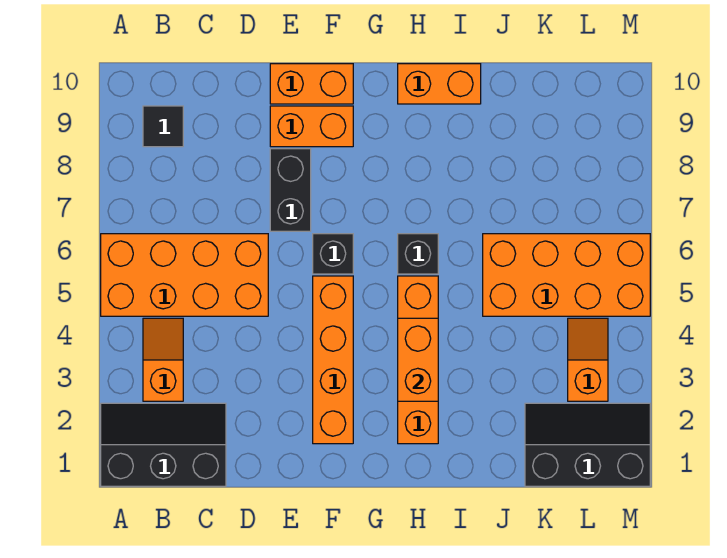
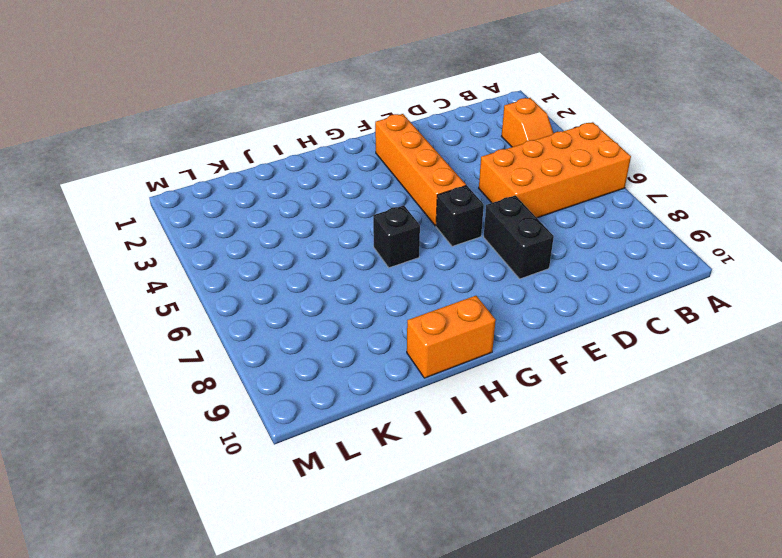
none -> black 2x3 slope [101,403,226,486]
none -> black 1x1 tile [143,106,183,147]
none -> orange 1x2 brick [270,106,353,147]

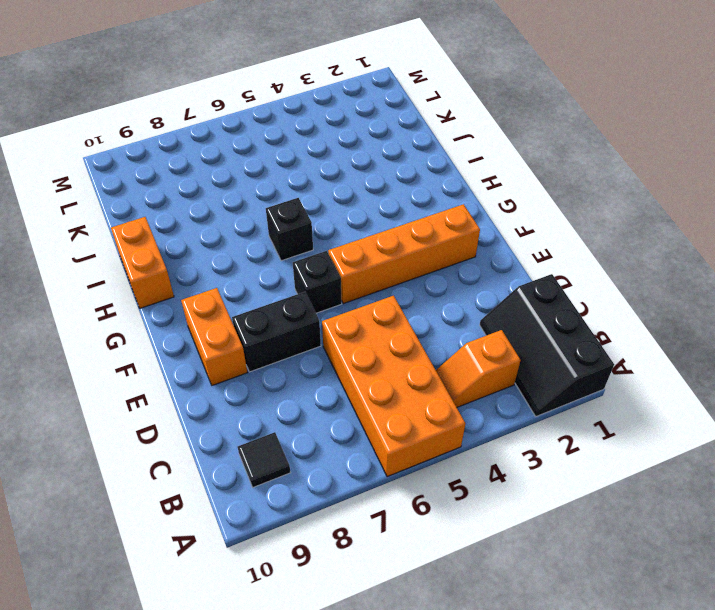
none -> orange 1x2 brick [270,64,353,104]
none -> orange 1x4 brick [398,276,438,444]
none -> orange 2x4 brick [483,234,650,316]

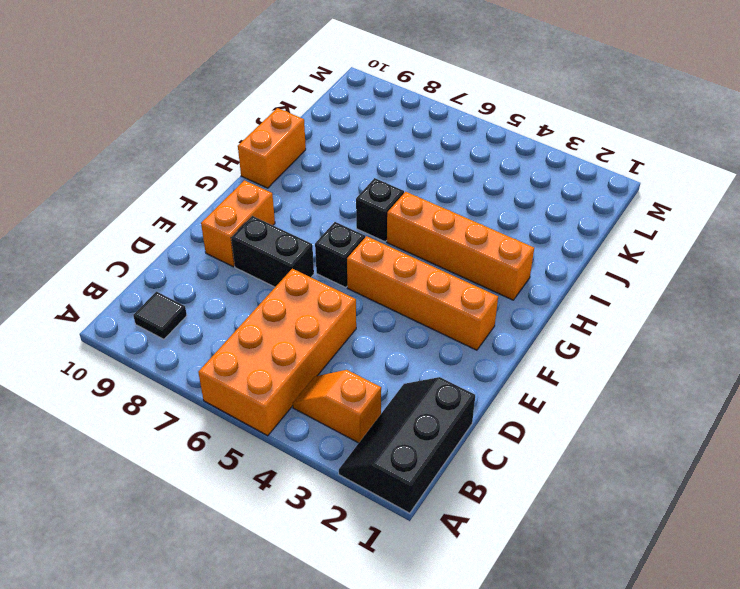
none -> orange 1x2 brick [270,64,353,104]
none -> orange 2x4 brick [483,234,650,316]
none -> black 2x3 slope [525,403,650,486]

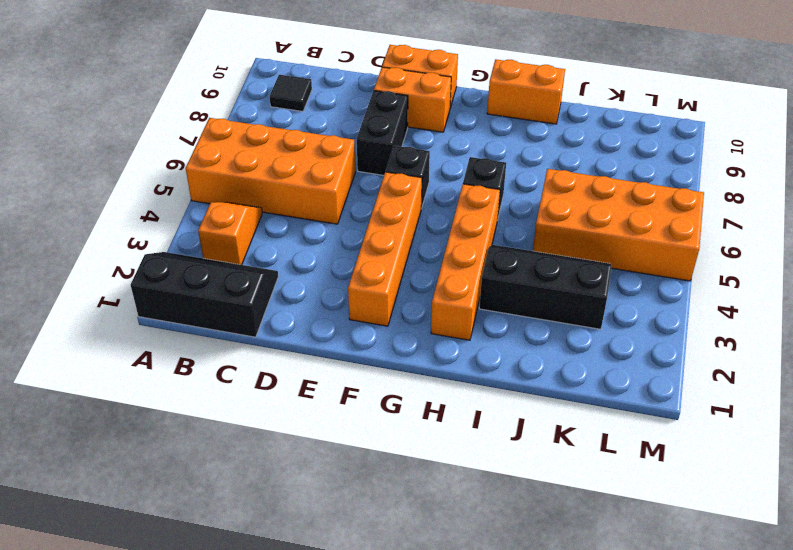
black 2x3 slope [479,245,612,329] -> black 2x3 slope moved to [525,403,650,486]
none -> orange 1x2 slope [568,318,608,401]
none -> orange 1x2 brick [398,318,438,401]

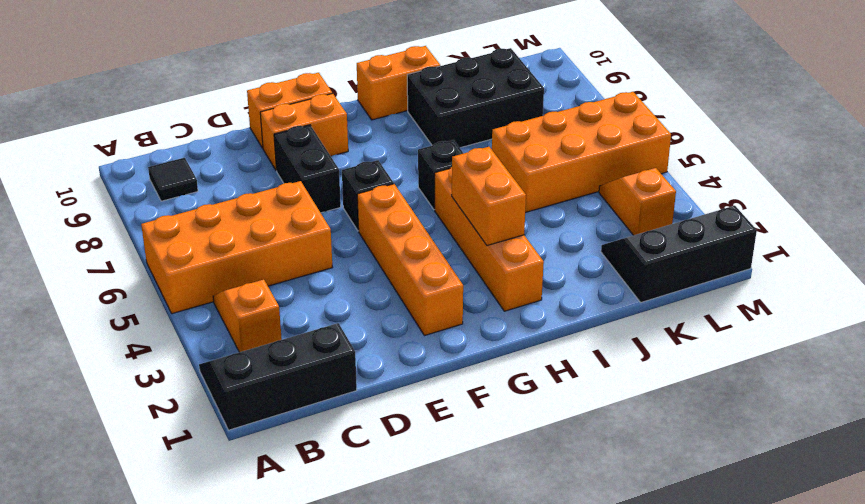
black 2x3 brick [407,48,544,148] -> none

